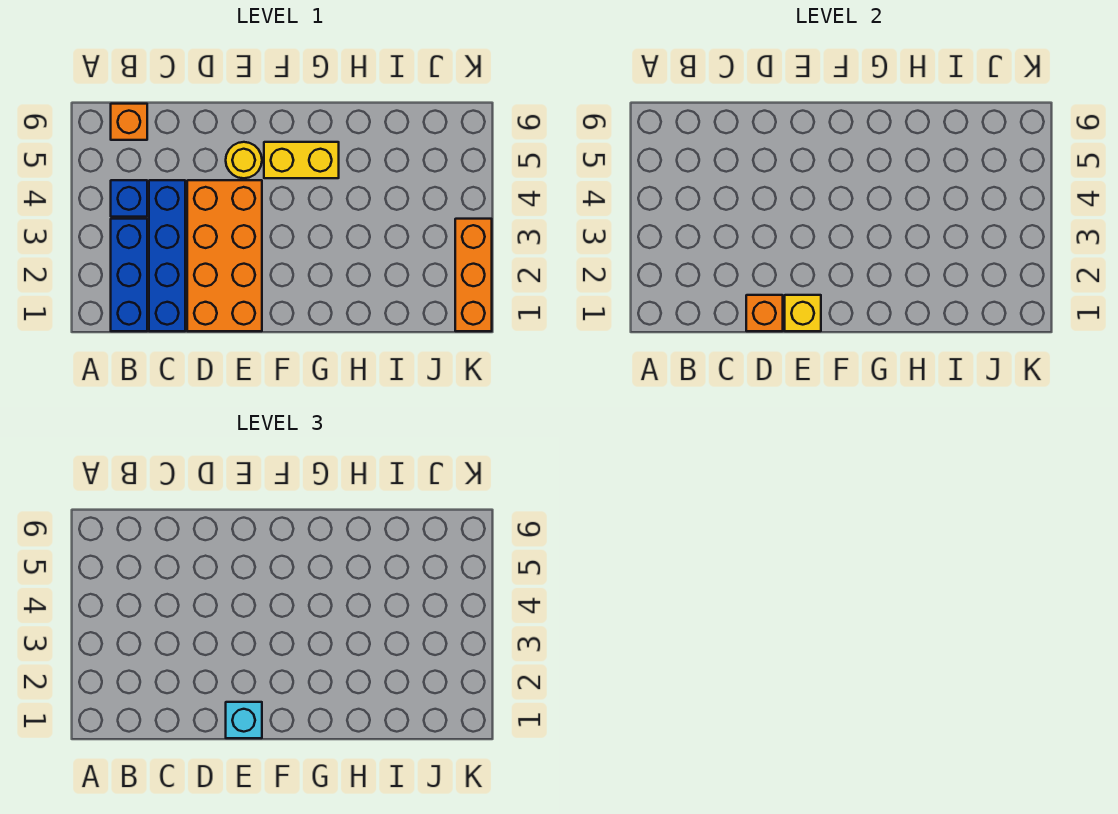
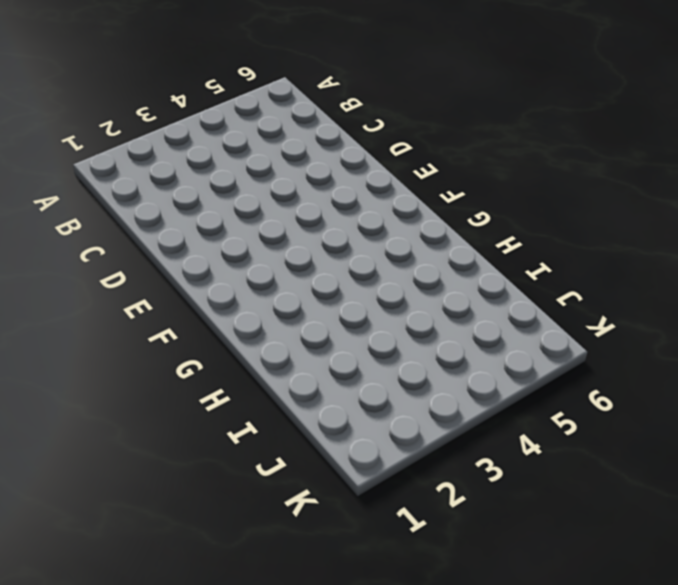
none -> blue 1x3 brick [111,219,147,331]
none -> blue 1x1 brick [111,180,147,217]

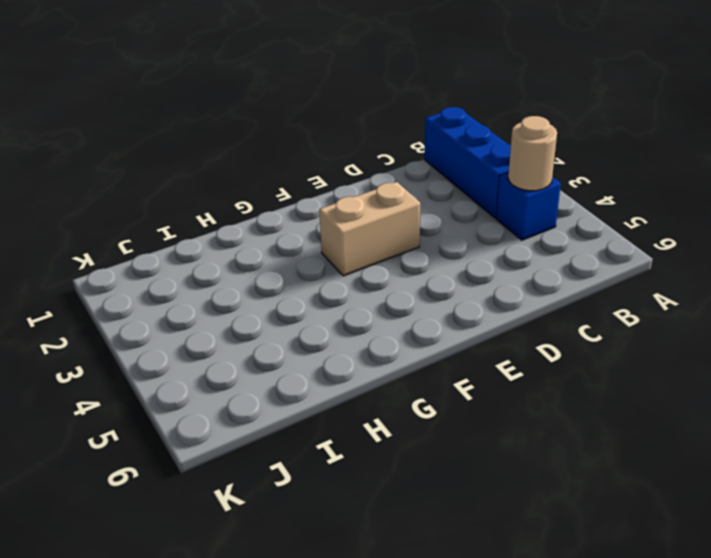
tan 1x1 round brick [508,116,557,191] -> none
tan 1x2 brick [319,182,420,276] -> orange 2x4 brick [187,180,262,331]
none -> orange 1x1 brick [111,104,147,140]
none -> blue 1x4 brick [149,180,185,331]

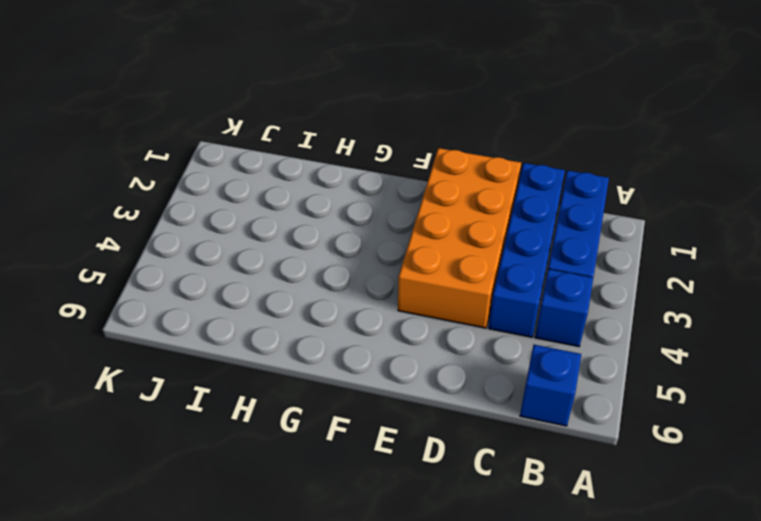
blue 1x1 brick [520,345,581,426] -> orange 1x1 brick [111,104,147,140]
none -> yellow 1x1 round brick [226,142,262,178]
none -> yellow 1x2 brick [264,142,339,178]

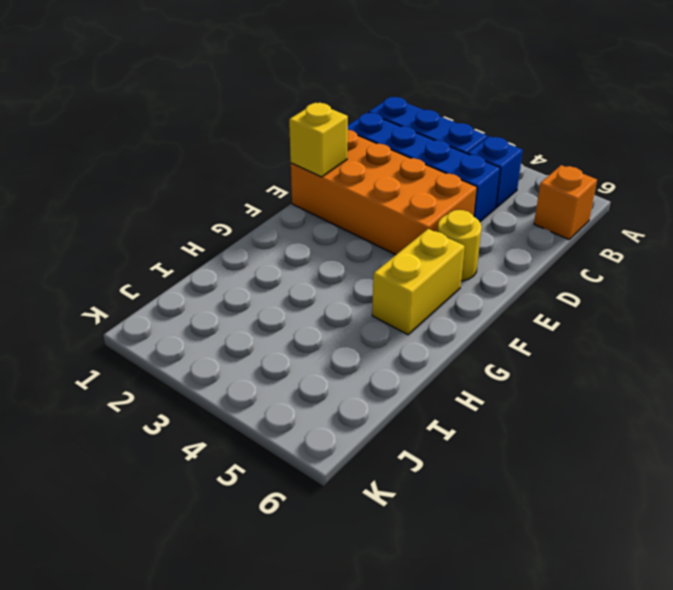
none -> orange 1x3 brick [455,219,492,331]
none -> orange 1x1 brick [746,295,783,331]

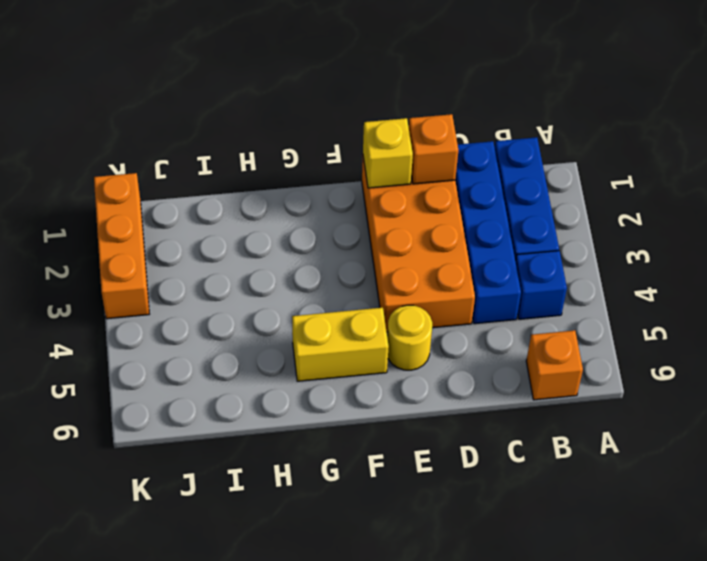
none -> cyan 1x1 brick [226,702,262,738]

